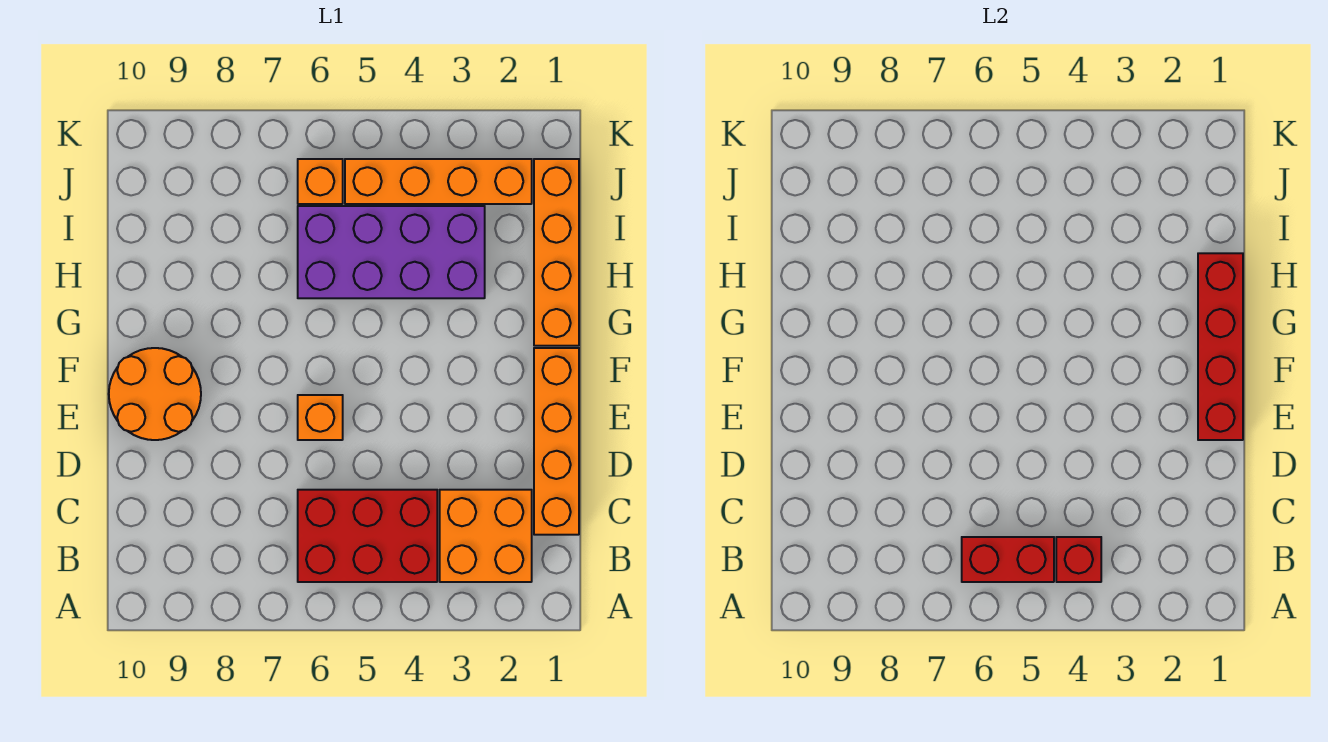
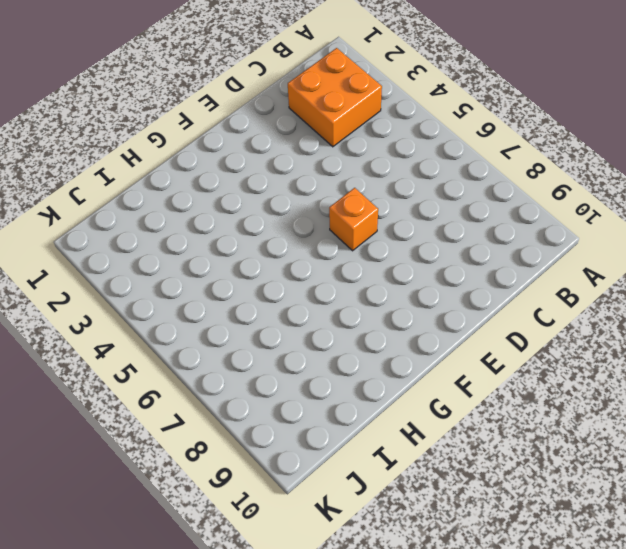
none -> red 2x3 brick [298,490,437,582]
none -> orange 1x4 brick [534,348,579,535]
none -> orange 2x2 round brick [109,348,201,440]

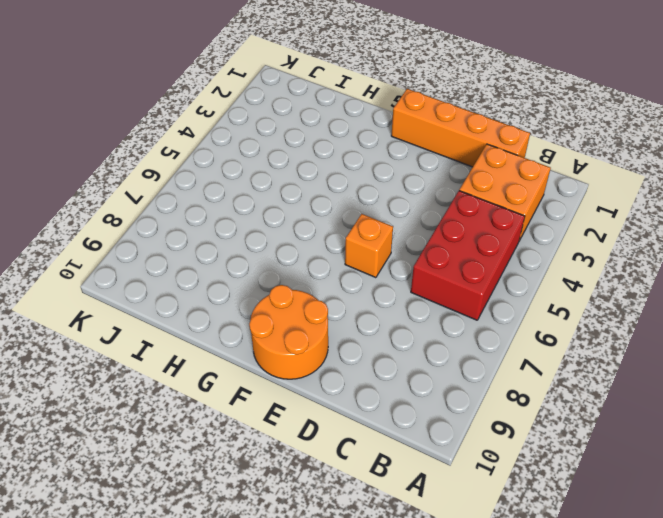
none -> orange 1x4 brick [534,159,579,346]
none -> purple 2x4 brick [298,206,485,298]
none -> orange 1x4 brick [345,159,532,204]

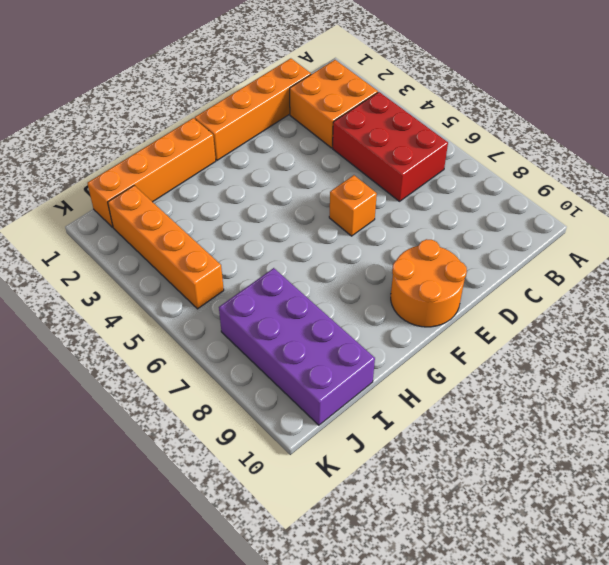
purple 2x4 brick [219,268,375,425] -> purple 2x4 brick moved to [298,206,485,298]
none -> orange 1x1 brick [298,159,343,204]
none -> red 1x1 brick [1056,537,1101,582]
none -> red 1x2 brick [962,537,1054,582]

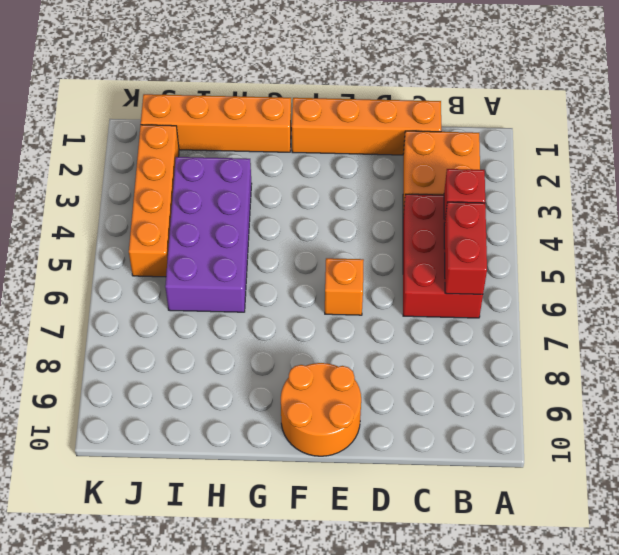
none -> orange 1x1 brick [298,159,343,204]
none -> red 1x4 brick [1198,253,1243,440]

